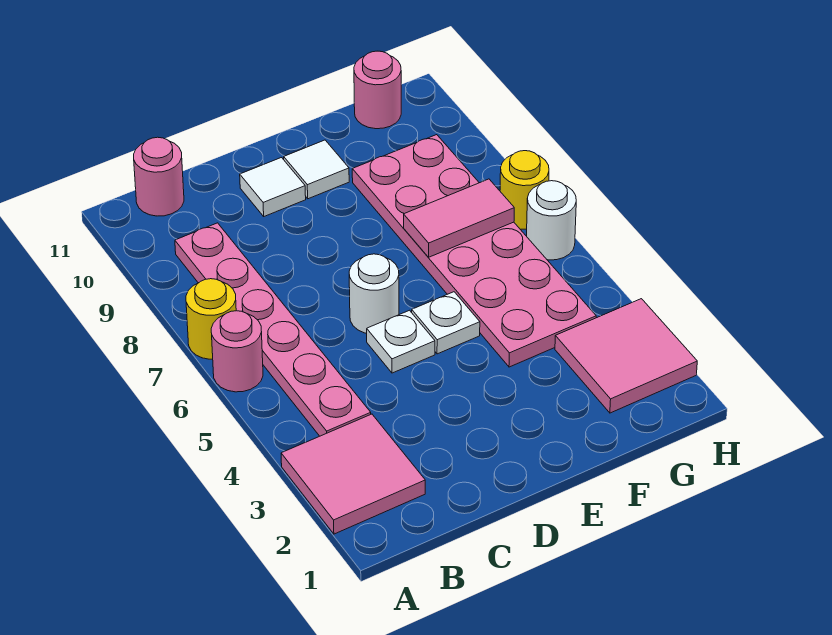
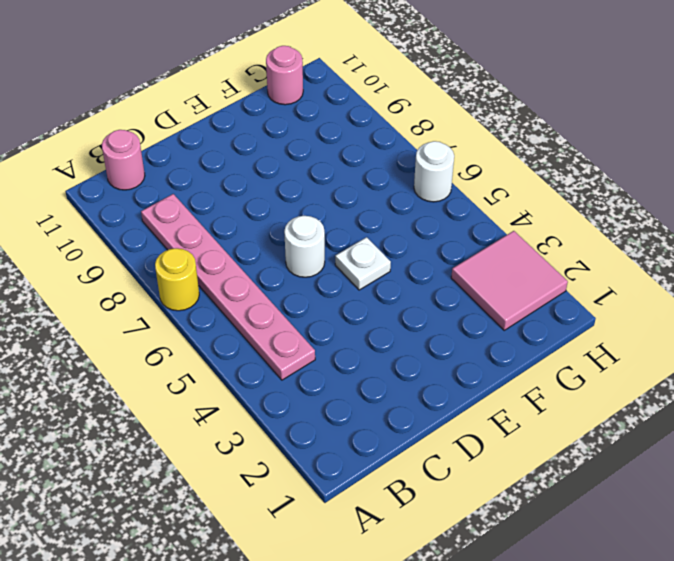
none -> pink 2x2 tile [281,414,425,534]
none -> pink 1x1 round brick [211,311,263,392]
none -> white 1x1 plate [367,310,435,373]

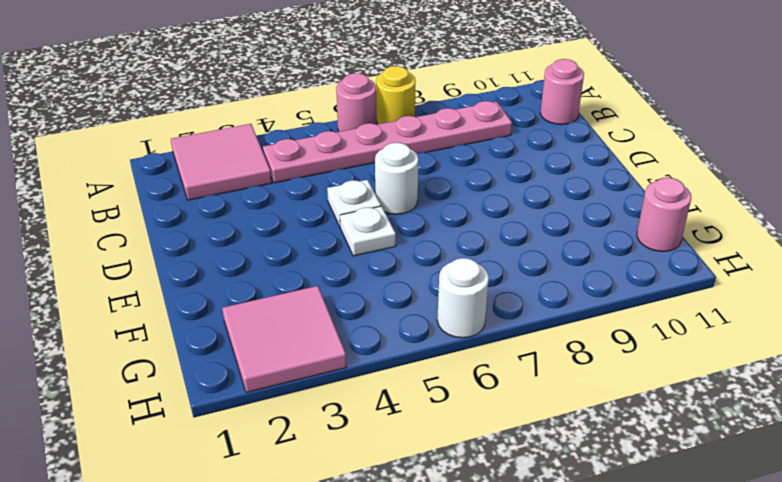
none -> white 1x1 tile [240,158,306,216]
none -> white 1x1 tile [284,140,349,199]
none -> pink 2x6 plate [352,135,596,367]

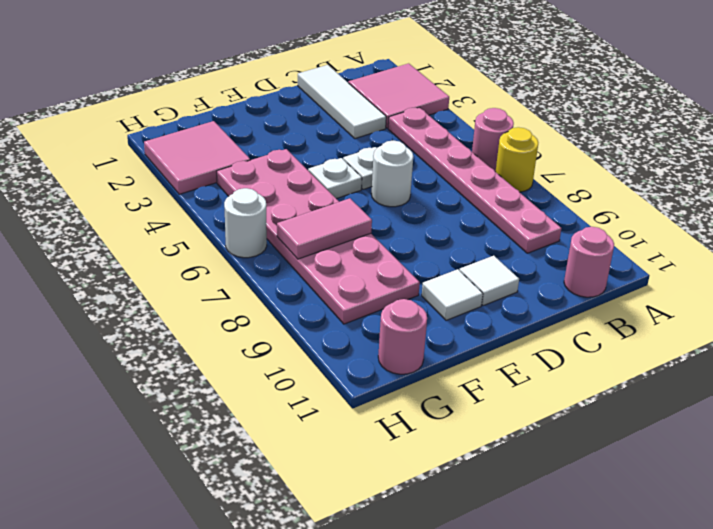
white 1x3 tile [298,65,386,139] -> none
none -> yellow 1x1 round brick [500,151,549,229]

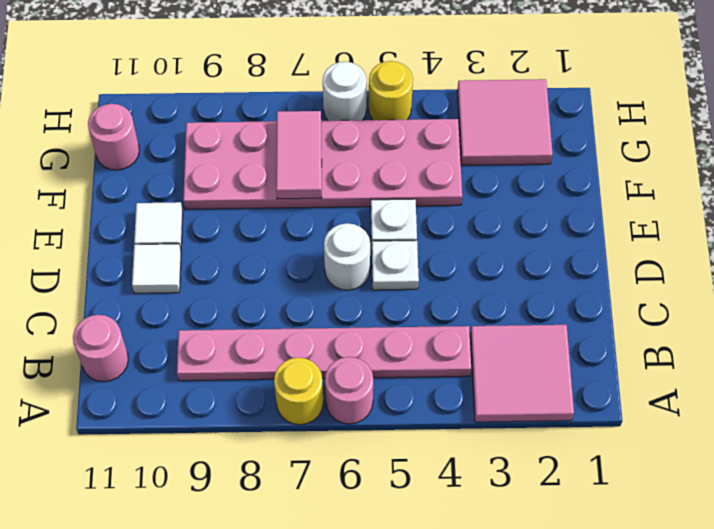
yellow 1x1 round brick [369,61,413,120] -> yellow 1x1 round brick moved to [500,151,549,229]

